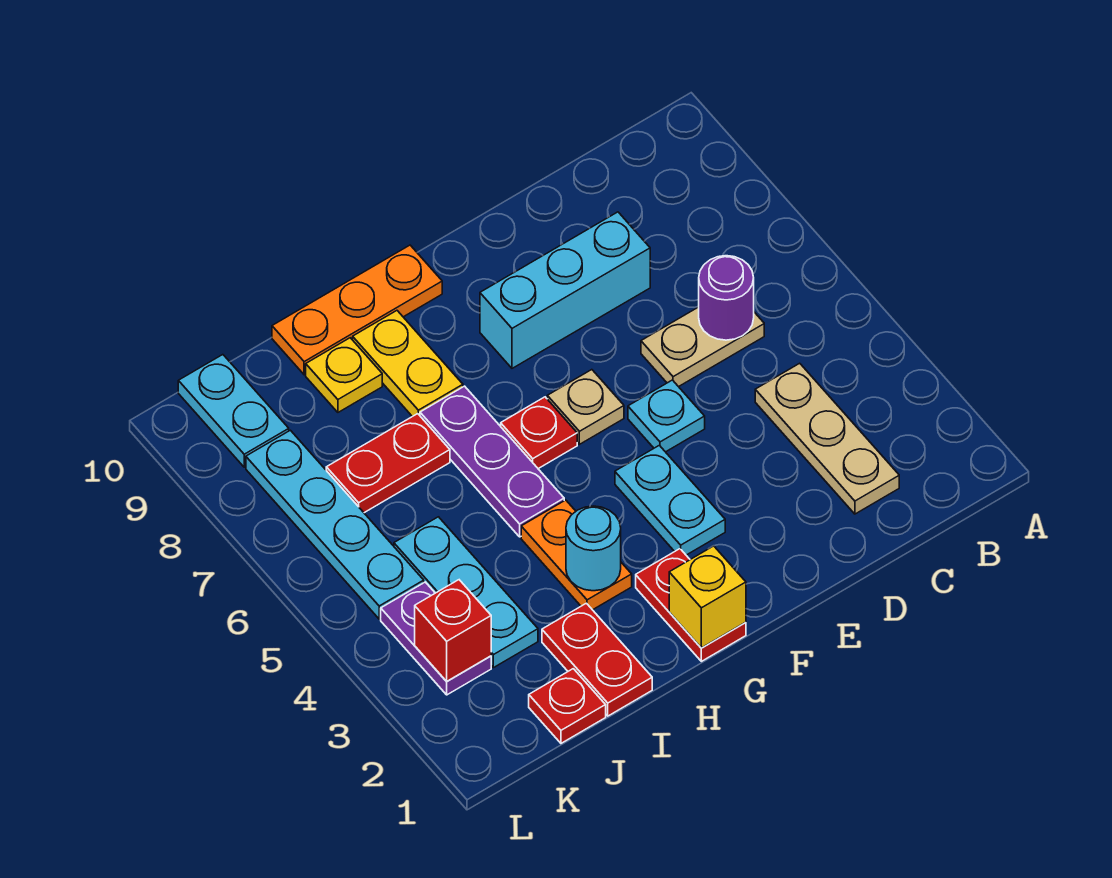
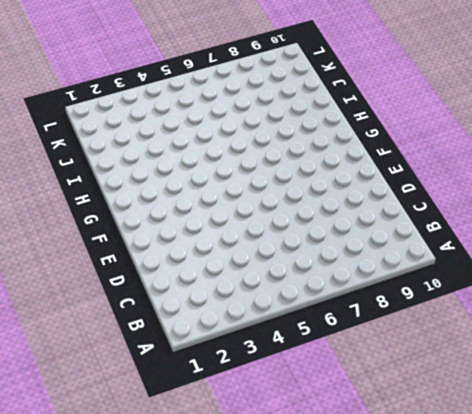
none -> tan 1x3 plate [755,363,899,514]
none -> tan 1x2 plate [641,307,764,387]
none -> cyan 1x3 brick [480,212,650,368]

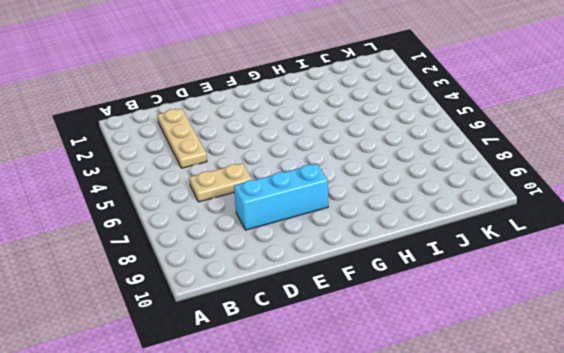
none -> cyan 1x1 plate [628,380,705,452]
none -> cyan 1x2 plate [615,445,725,555]
none -> tan 1x1 plate [547,370,624,444]

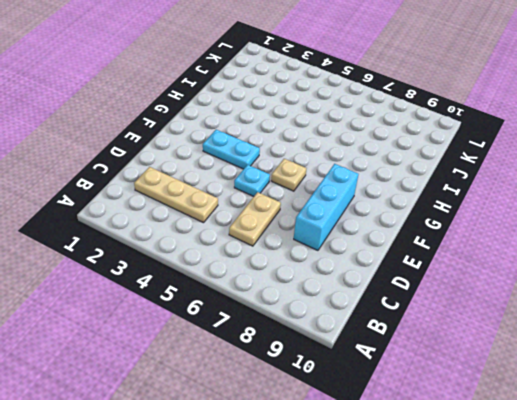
none -> red 1x2 plate [636,549,746,661]
none -> red 1x1 plate [501,397,577,469]
none -> orange 1x3 plate [272,245,442,375]

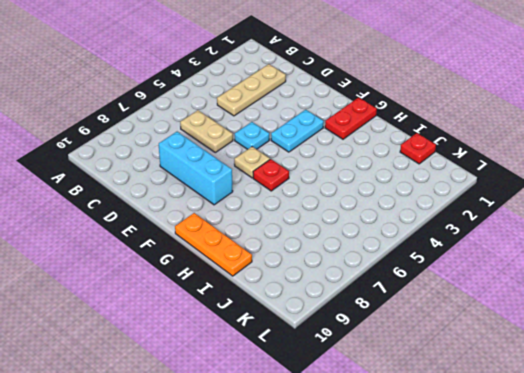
none -> orange 1x2 plate [521,500,632,610]
none -> purple 1x3 plate [420,386,564,537]
none -> yellow 1x2 plate [353,311,463,417]

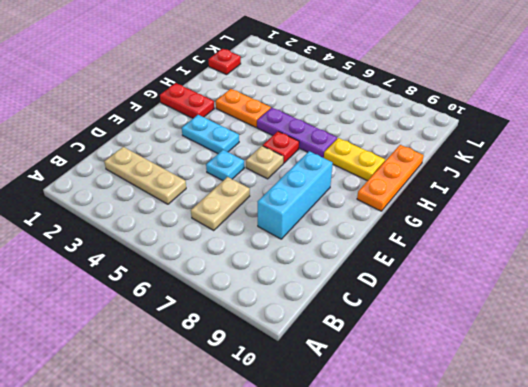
none -> red 1x2 plate [542,603,652,716]
none -> red 1x2 plate [326,414,450,513]
none -> yellow 1x1 plate [306,338,382,412]

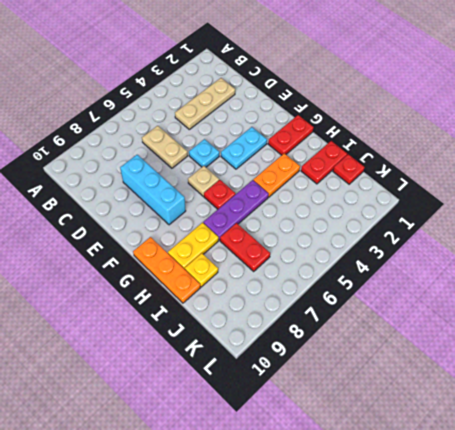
none -> cyan 1x3 plate [394,517,538,668]
none -> purple 1x2 plate [381,582,491,695]
none -> cyan 1x4 plate [246,430,424,619]

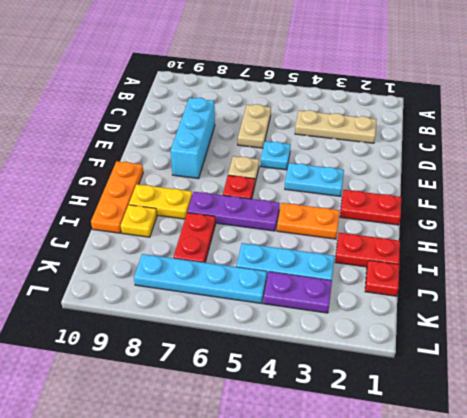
none -> cyan 1x2 plate [178,355,289,467]
none -> purple 1x1 round brick [699,256,754,340]
none -> yellow 1x1 brick [669,546,746,648]

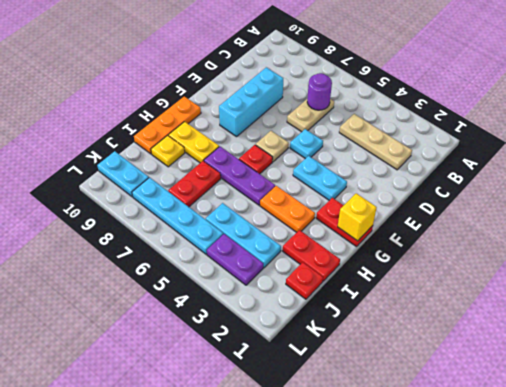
none -> cyan 1x1 round brick [566,506,621,591]
none -> red 1x1 brick [415,580,491,681]

